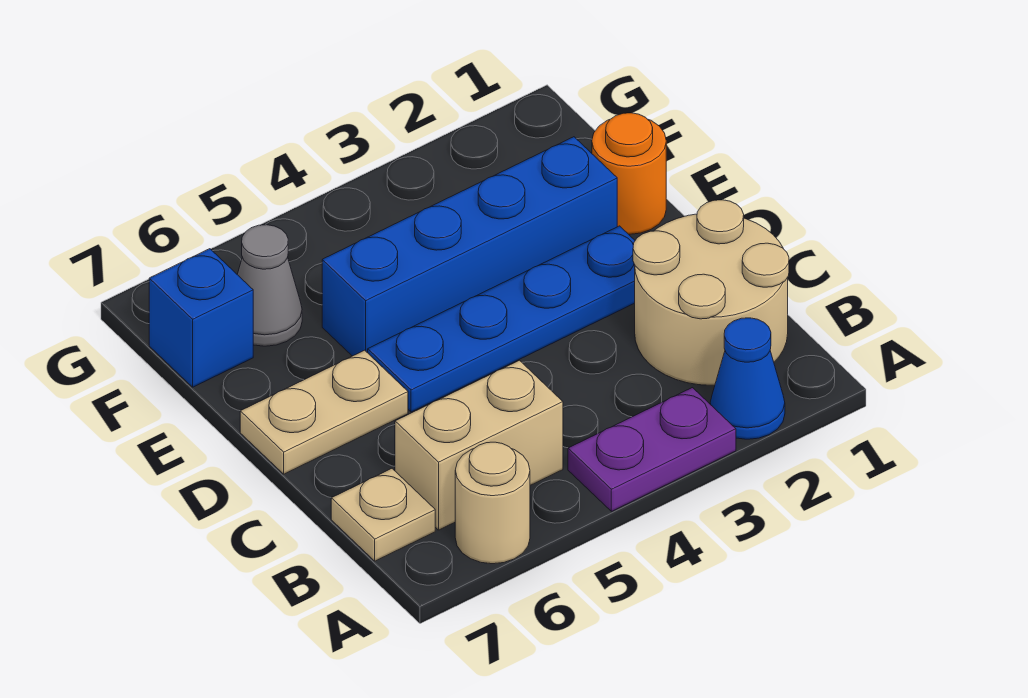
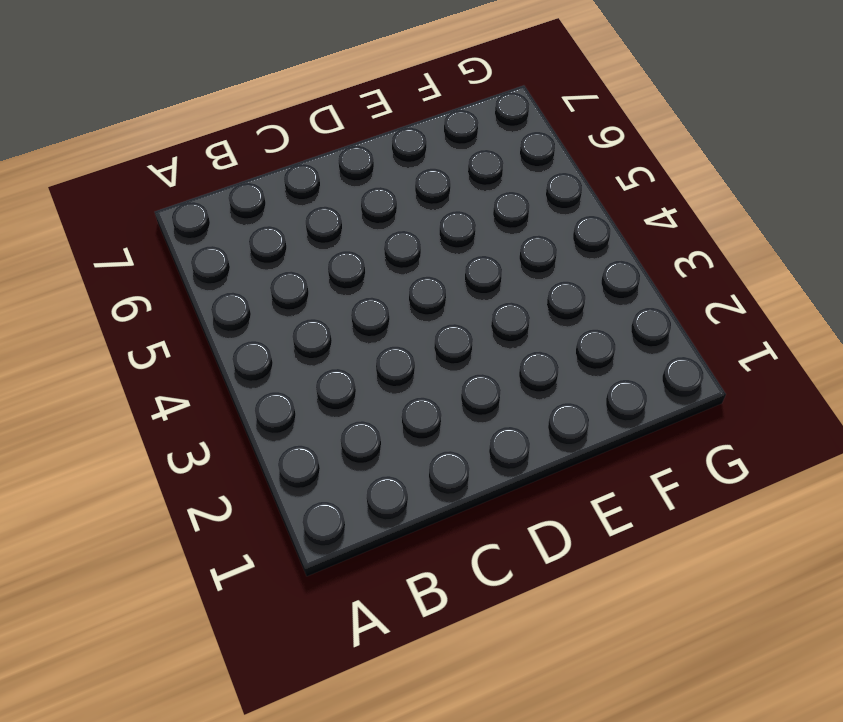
none -> blue 1x1 cone [710,318,785,439]
none -> purple 1x2 plate [568,388,736,511]
none -> tan 1x1 round brick [455,442,530,564]

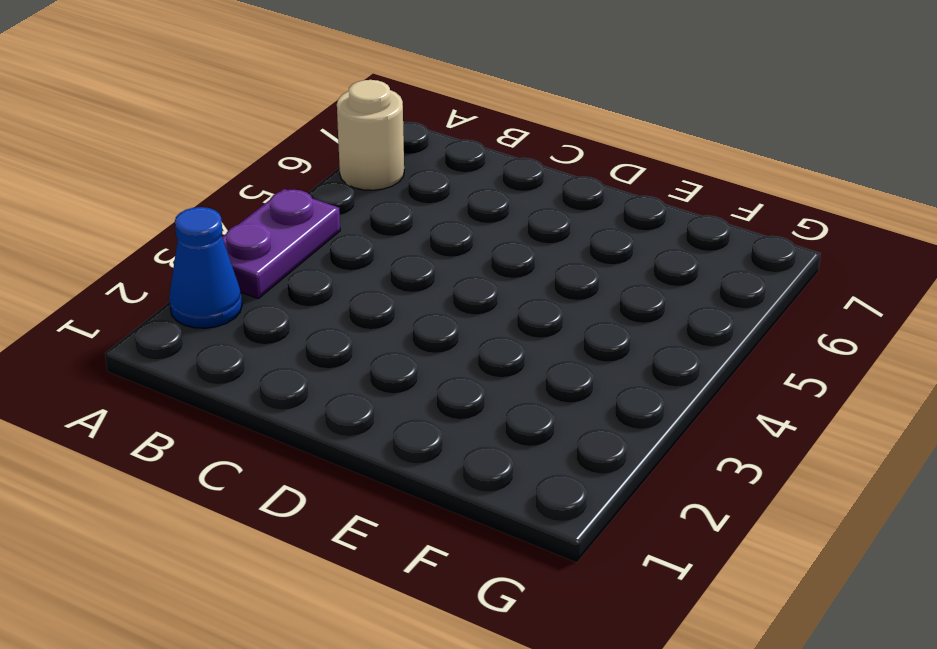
none -> tan 2x2 round brick [633,200,789,385]
none -> tan 1x2 brick [395,360,563,530]
none -> tan 1x1 plate [331,469,435,561]

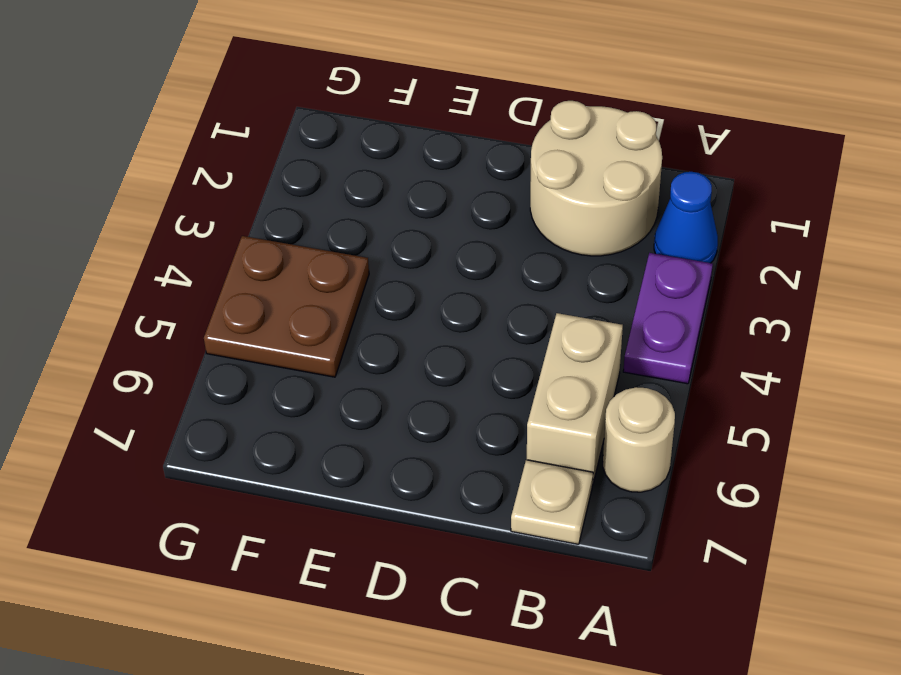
brown 2x2 plate [204,236,369,377] -> none
none -> blue 1x4 plate [368,226,635,412]
none -> tan 1x2 plate [240,350,408,474]
none -> orange 1x1 round brick [592,113,666,234]

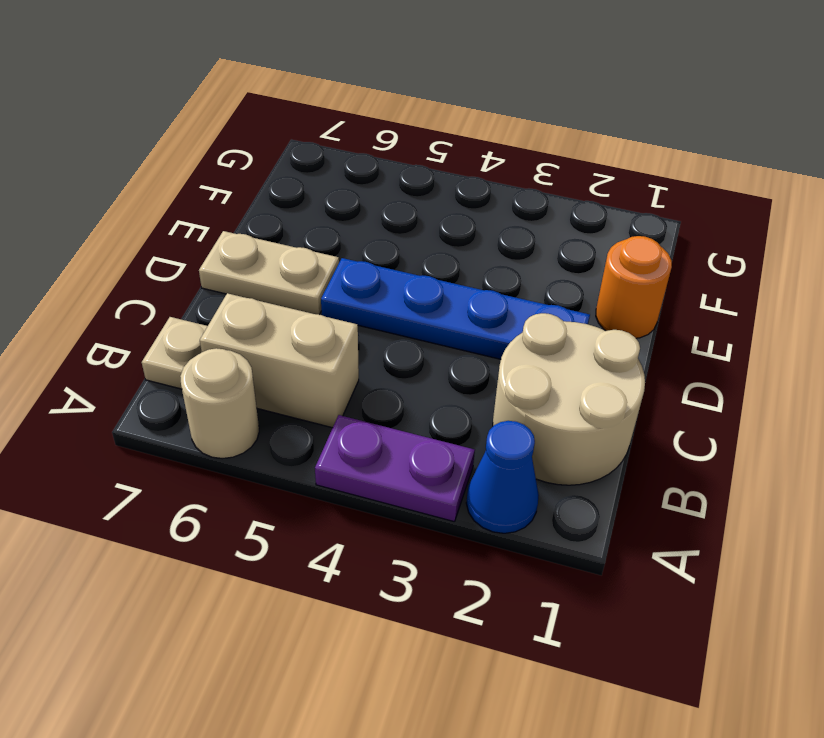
none -> blue 1x4 brick [322,137,617,356]
none -> grey 1x1 cone [237,225,302,346]
none -> blue 1x1 brick [149,249,253,387]

